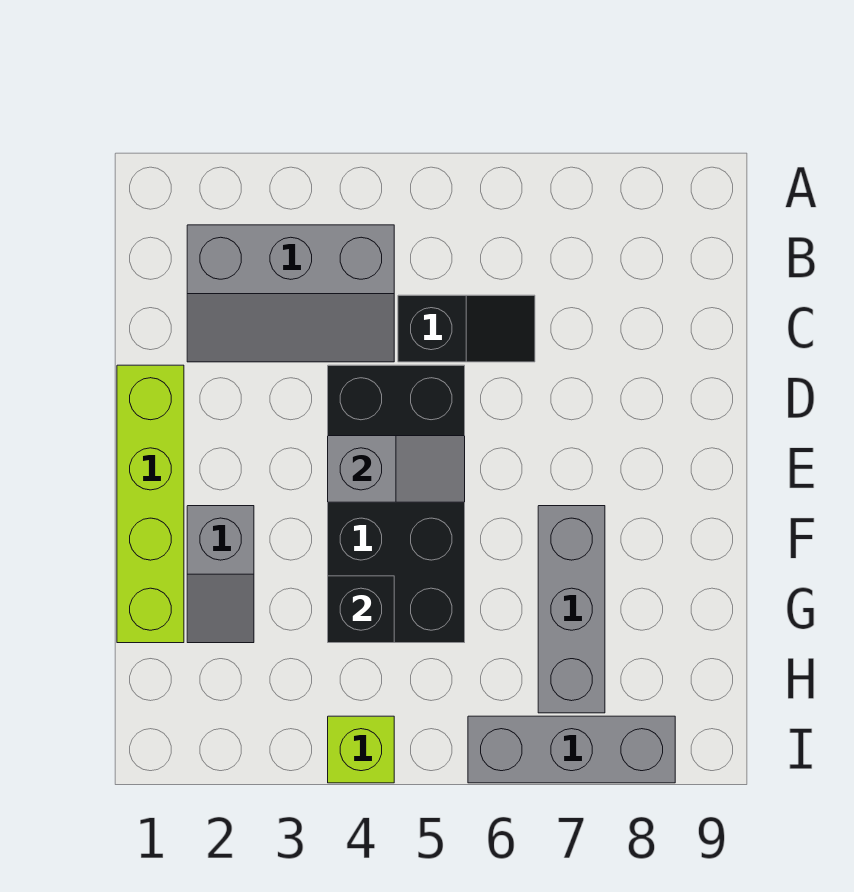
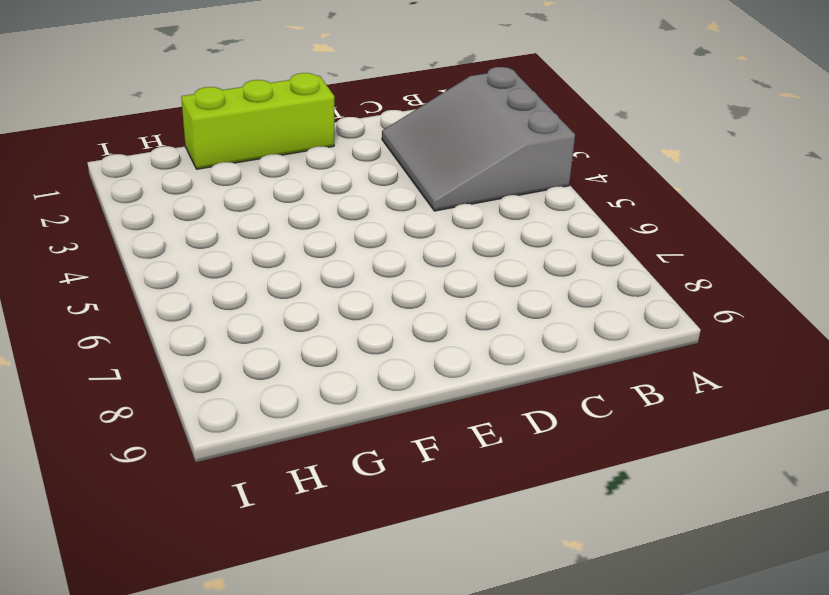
grey 3x3 slope [382,67,575,211] -> grey 2x3 slope [187,225,394,362]
lime 1x3 brick [181,73,334,169] -> lime 1x4 brick [117,365,184,643]
none -> black 1x2 slope [398,295,535,362]
none -> black 2x4 brick [328,365,465,643]

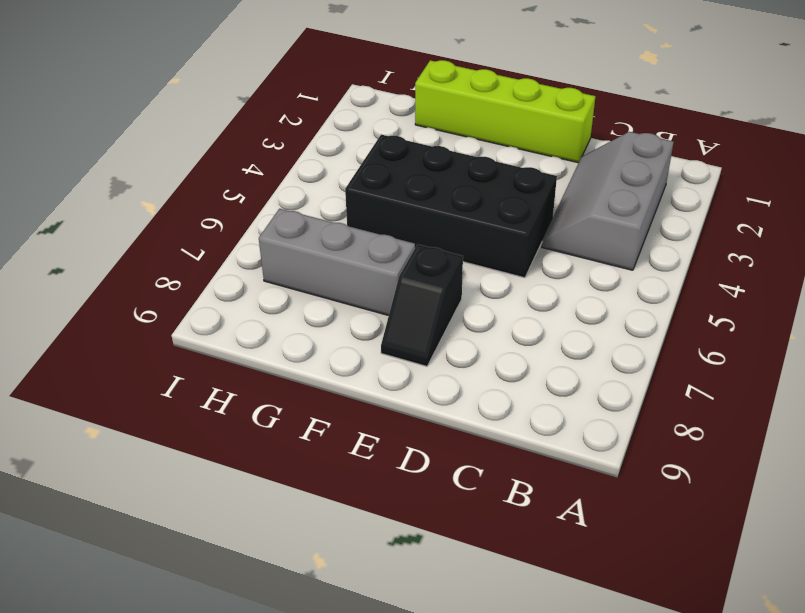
black 1x2 slope [381,244,463,366] -> black 1x2 slope moved to [398,295,535,362]
none -> grey 1x2 slope [187,506,254,643]
none -> lime 1x1 brick [328,716,394,783]

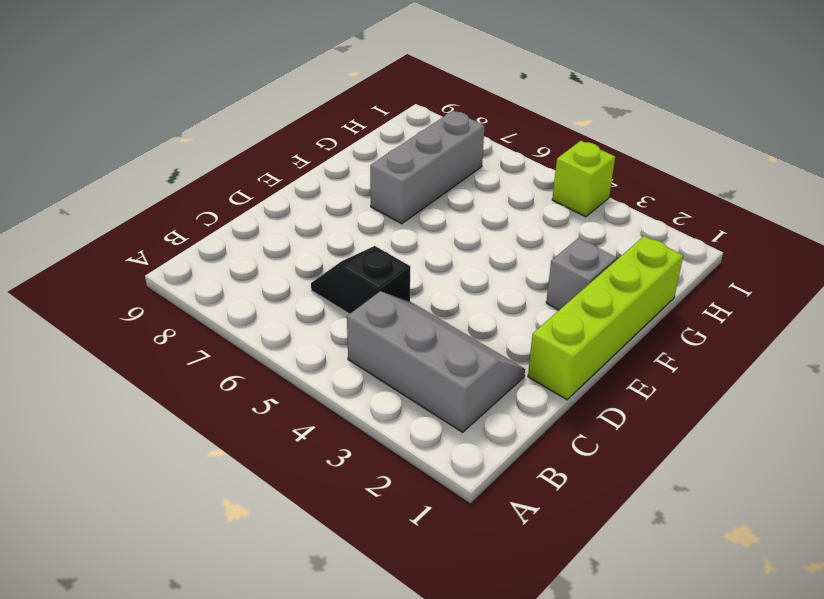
none -> black 2x4 brick [328,365,465,643]
none -> grey 1x3 brick [468,716,675,783]

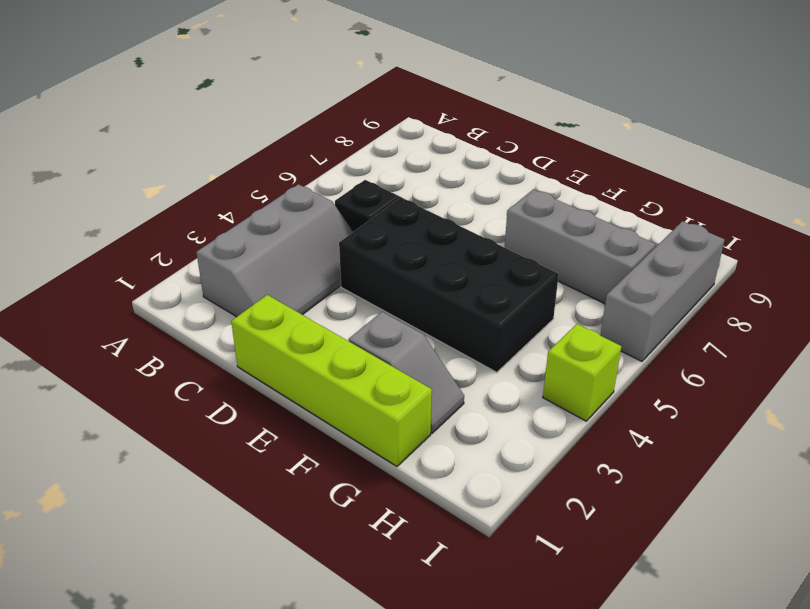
none -> grey 1x2 slope [328,436,465,502]
none -> black 1x1 brick [328,576,394,643]

